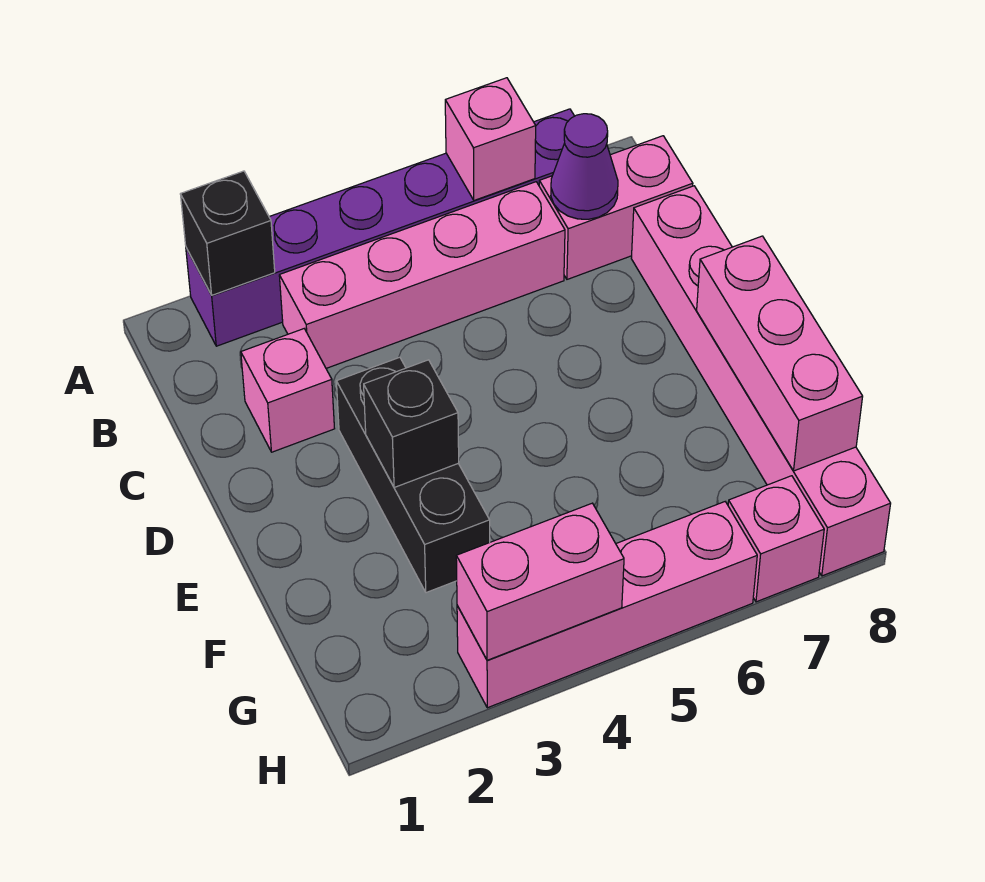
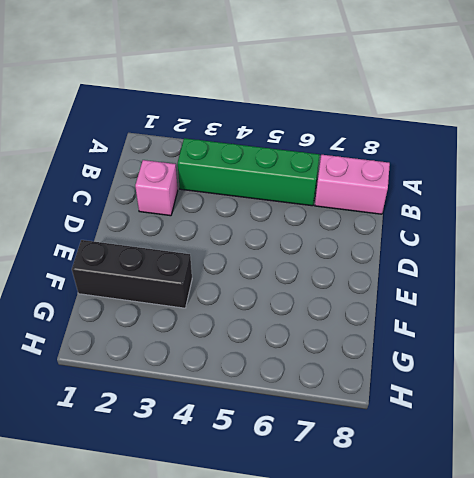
green 1x4 brick [178,138,319,206] -> pink 1x4 brick [279,182,565,368]
black 1x3 brick [72,240,192,308] -> black 1x3 brick turned to [336,357,490,593]
none -> purple 1x6 brick [186,109,574,346]
none -> pink 1x6 brick [631,186,891,576]
none -> pink 1x4 brick [457,502,757,708]

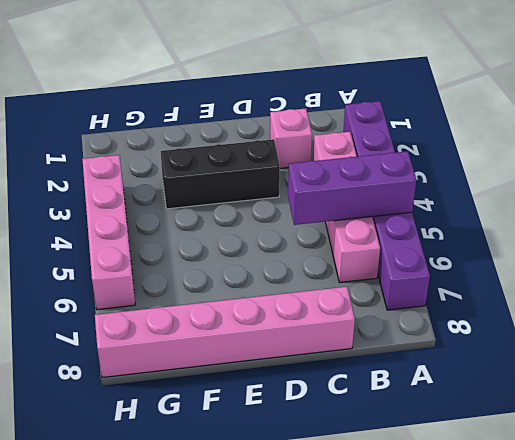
purple 1x3 brick [288,151,416,225] -> none
none -> pink 1x2 brick [539,136,693,279]
none -> pink 1x1 brick [728,476,824,602]
none -> black 1x1 brick [180,171,275,295]

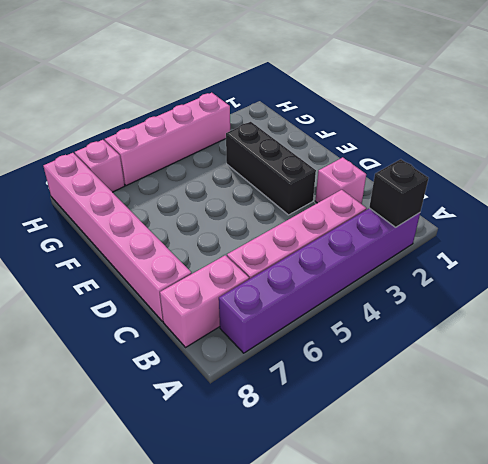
none -> pink 1x1 brick [445,78,536,200]
none -> purple 1x1 cone [551,114,618,219]
none -> black 1x1 brick [364,360,459,488]

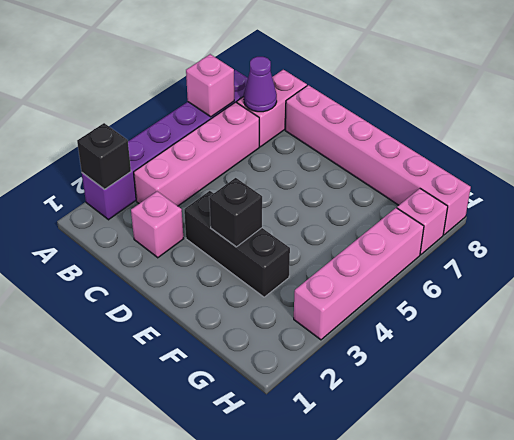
none -> pink 1x3 brick [697,236,863,471]
none -> pink 1x2 brick [456,503,624,660]

